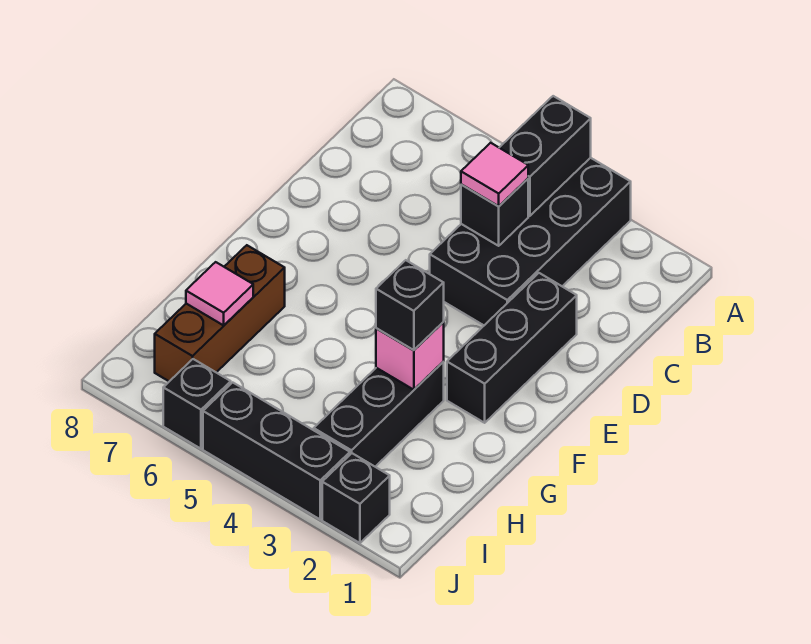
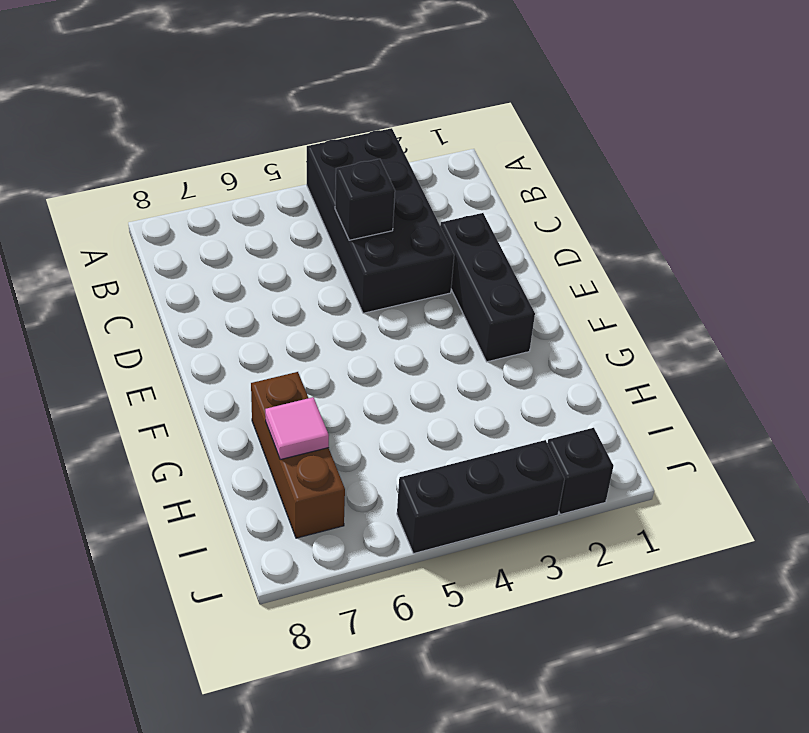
none -> black 1x3 brick [314,362,444,467]
none -> black 1x1 brick [163,359,231,449]
none -> black 1x2 brick [499,96,591,216]

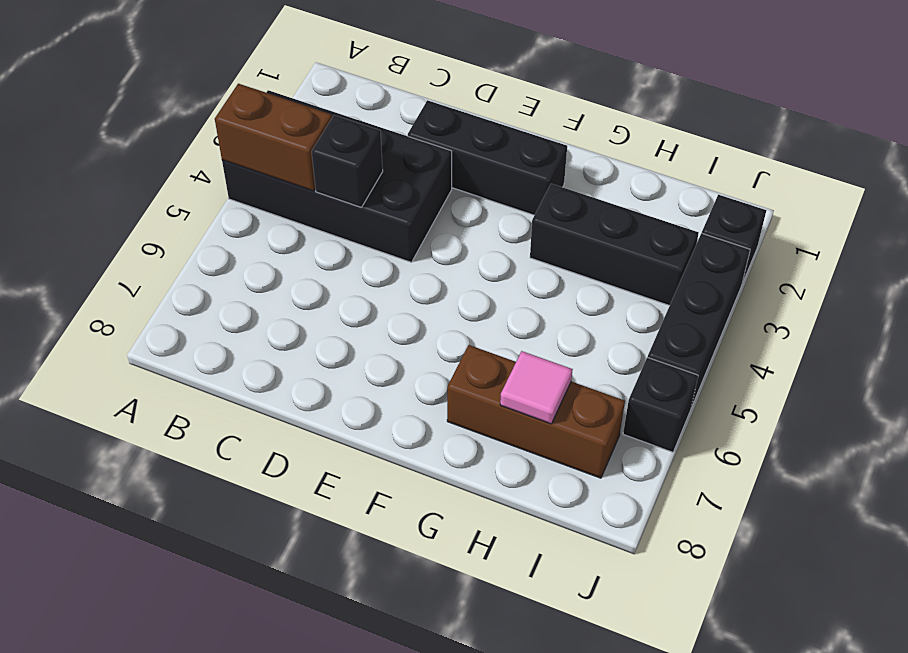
brown 1x2 brick [215,84,332,191] -> black 1x2 brick [499,96,591,216]
none -> pink 1x1 brick [376,322,444,390]
none -> pink 1x1 tile [461,143,528,206]
none -> black 1x1 brick [376,260,444,350]

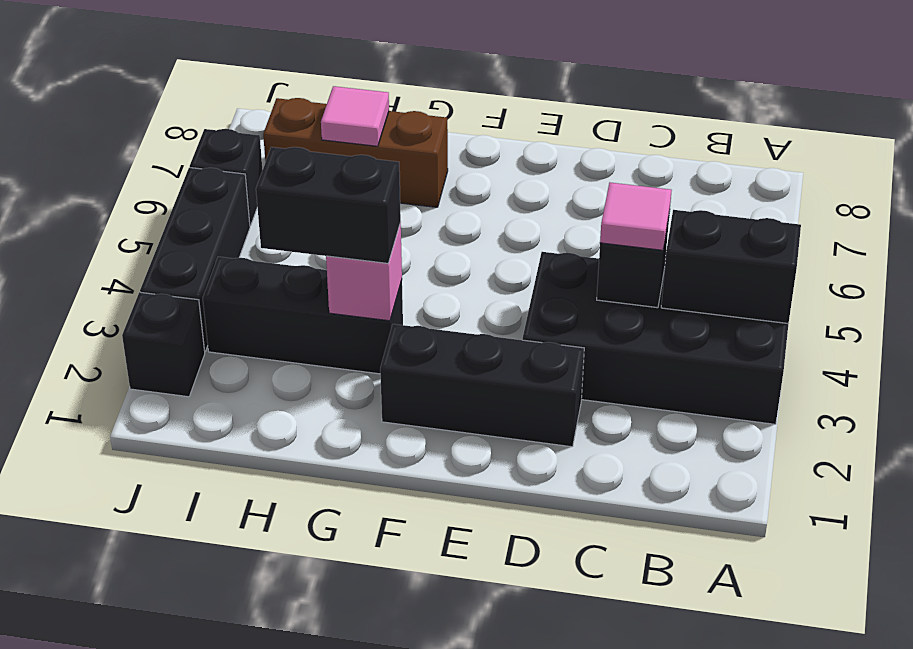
black 1x2 brick [256,147,401,263] -> black 1x1 brick [376,260,444,350]

